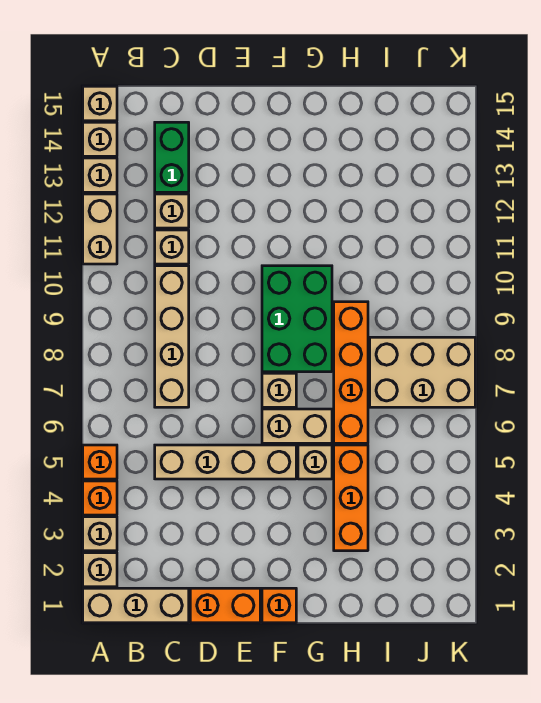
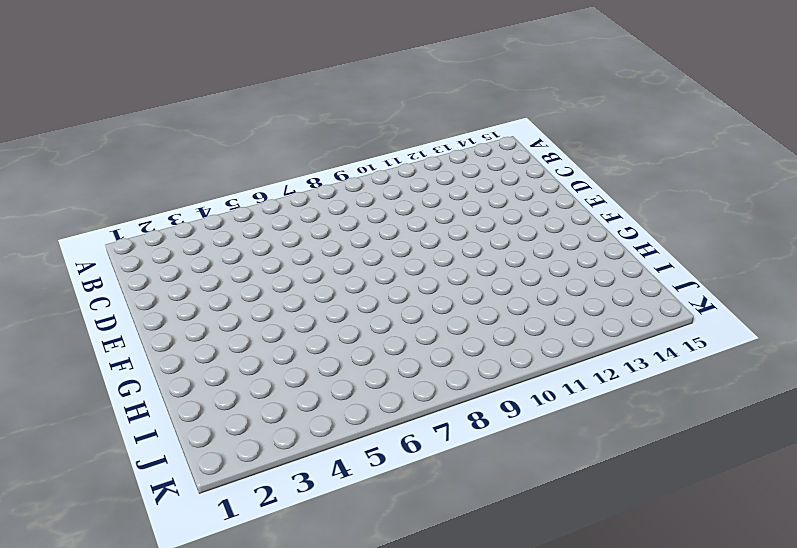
none -> tan 1x3 brick [83,588,189,623]
none -> tan 1x1 brick [83,553,117,587]
none -> tan 1x1 brick [83,517,117,551]

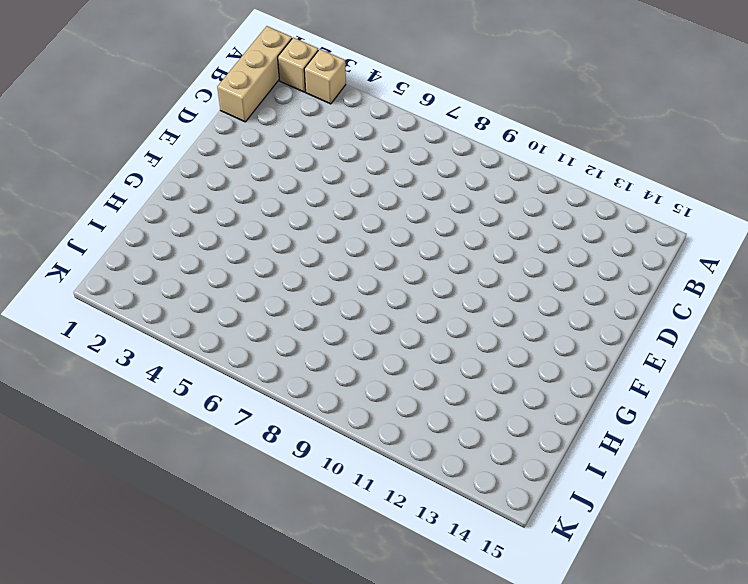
none -> orange 1x1 brick [83,481,117,515]
none -> orange 1x1 brick [83,445,117,479]
none -> tan 1x2 brick [83,194,117,264]

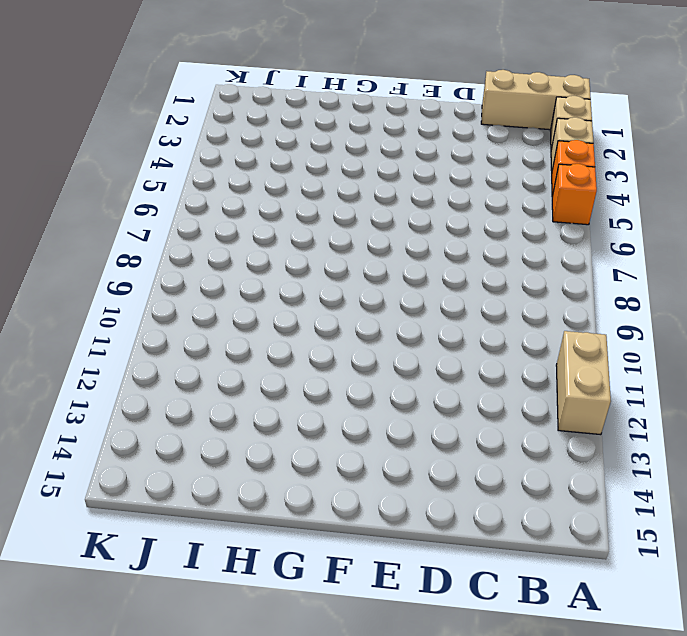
none -> tan 1x1 brick [83,158,117,192]
none -> tan 1x1 brick [83,122,117,156]
none -> tan 1x1 brick [83,86,117,121]

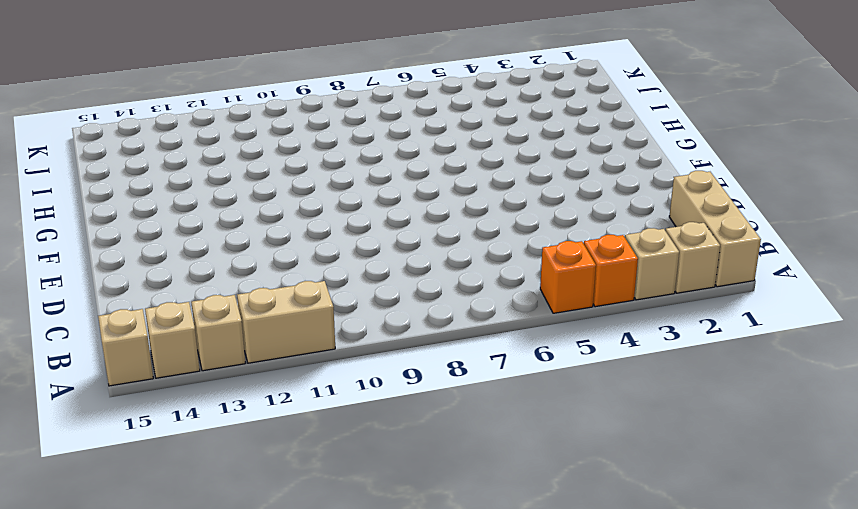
none -> tan 1x4 brick [155,445,296,479]
none -> tan 1x4 brick [155,266,189,407]
none -> tan 1x1 brick [155,230,189,264]

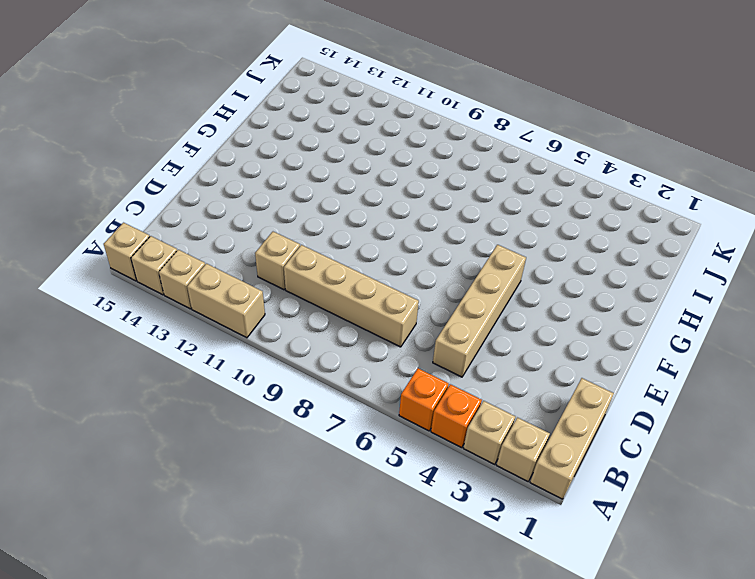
none -> tan 1x1 brick [155,194,189,228]
none -> green 1x2 brick [155,122,189,192]
none -> orange 1x2 brick [190,588,260,623]

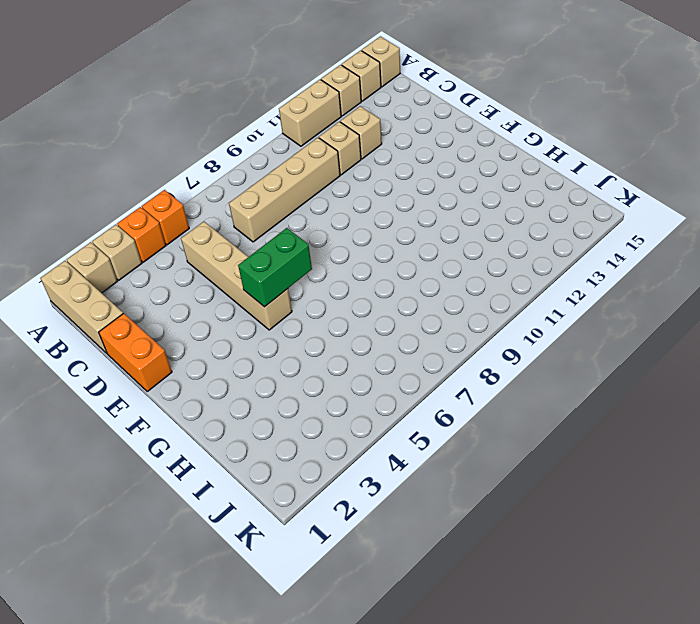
green 1x2 brick [238,228,312,307] -> green 1x2 brick moved to [155,122,189,192]
none -> orange 1x1 brick [262,588,296,623]
none -> tan 1x2 brick [262,409,332,443]
none -> tan 1x1 brick [262,373,296,407]

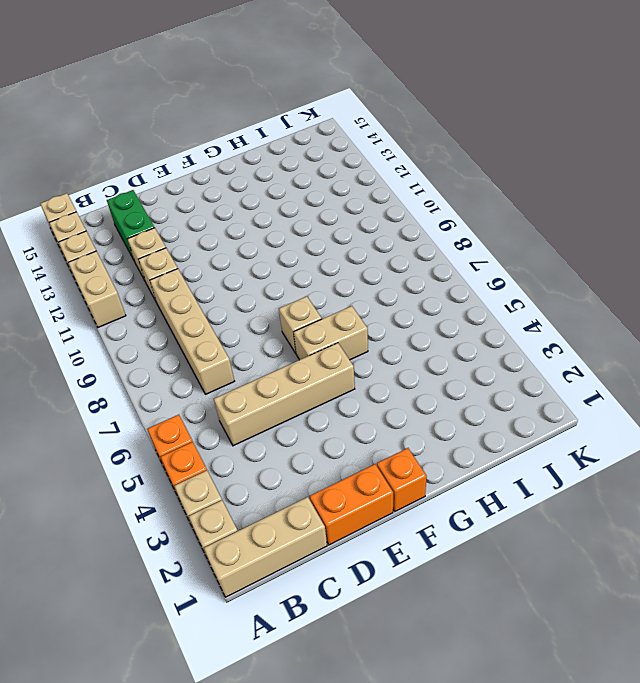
none -> green 2x3 brick [262,266,332,372]
none -> tan 1x1 brick [298,445,332,479]
none -> orange 1x3 brick [334,445,368,551]

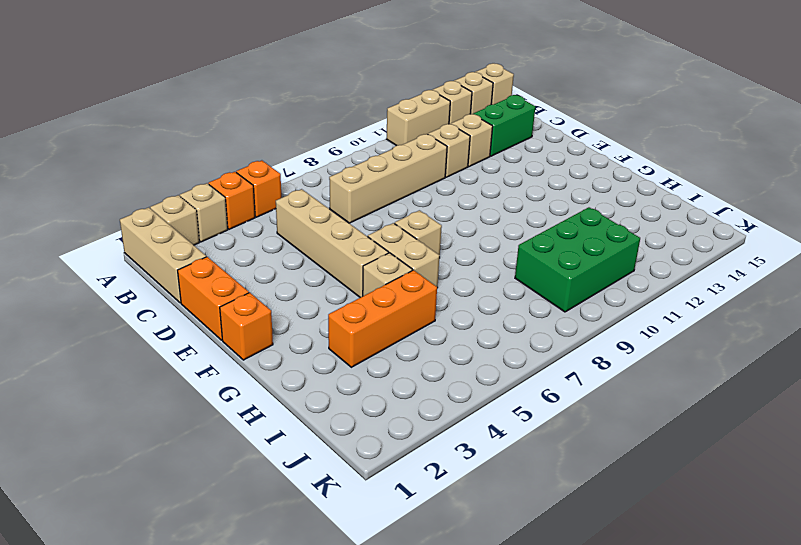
green 2x3 brick [515,207,640,312] -> green 2x3 brick moved to [262,266,332,372]
none -> orange 1x4 brick [334,302,368,443]
none -> tan 2x3 brick [370,337,475,407]

